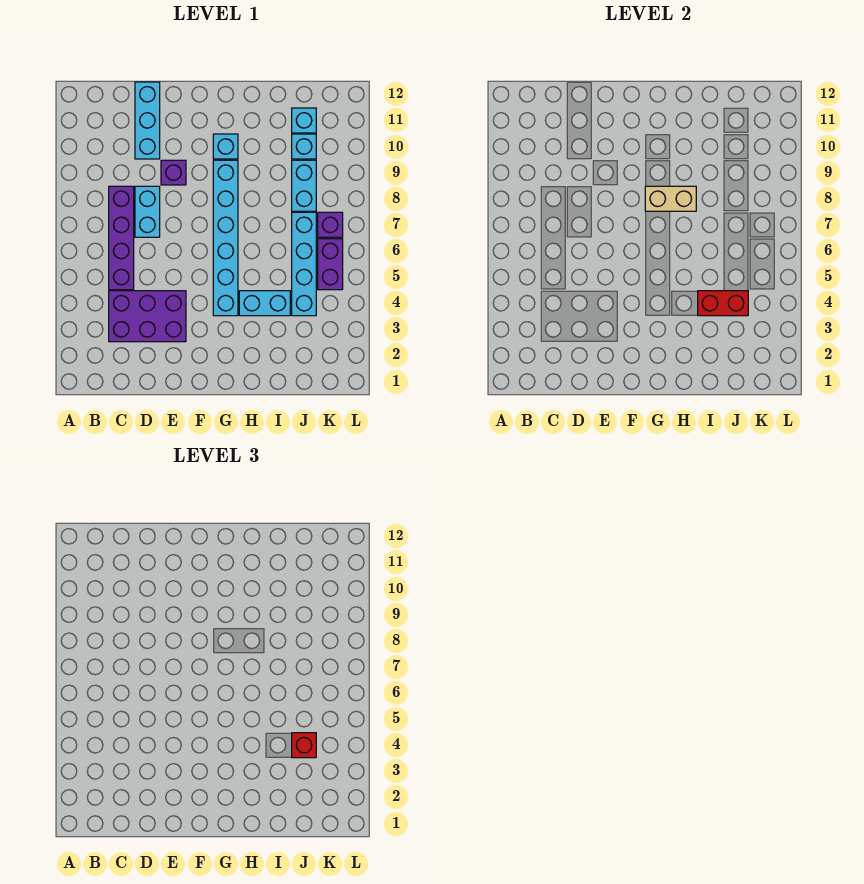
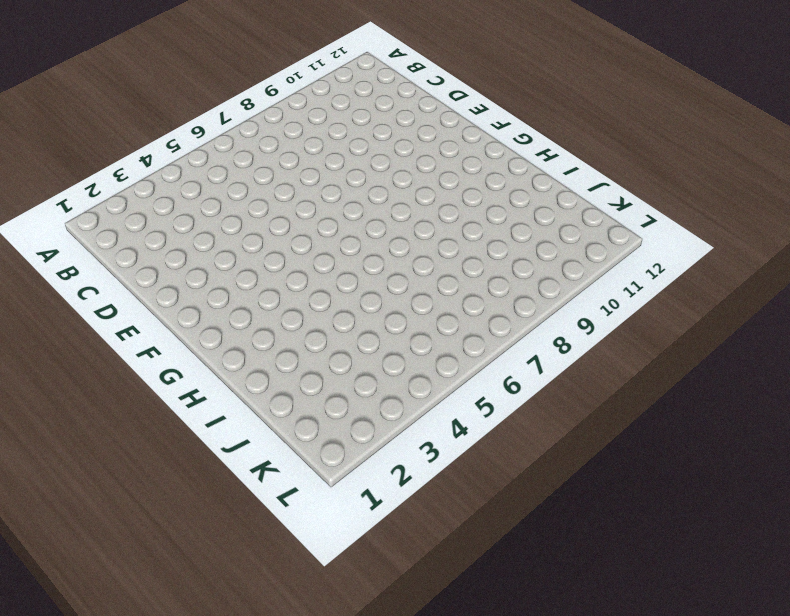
none -> purple 2x3 brick [109,291,186,342]
none -> purple 1x4 brick [109,186,134,290]
none -> cyan 1x2 brick [135,186,160,237]

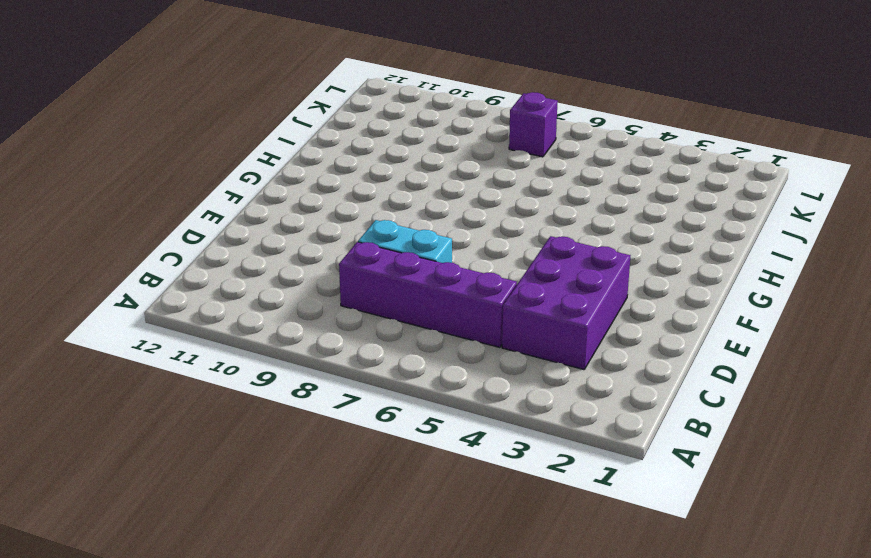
none -> cyan 1x3 brick [135,82,160,159]
none -> purple 1x1 brick [161,160,186,185]
none -> cyan 1x6 brick [213,160,238,316]

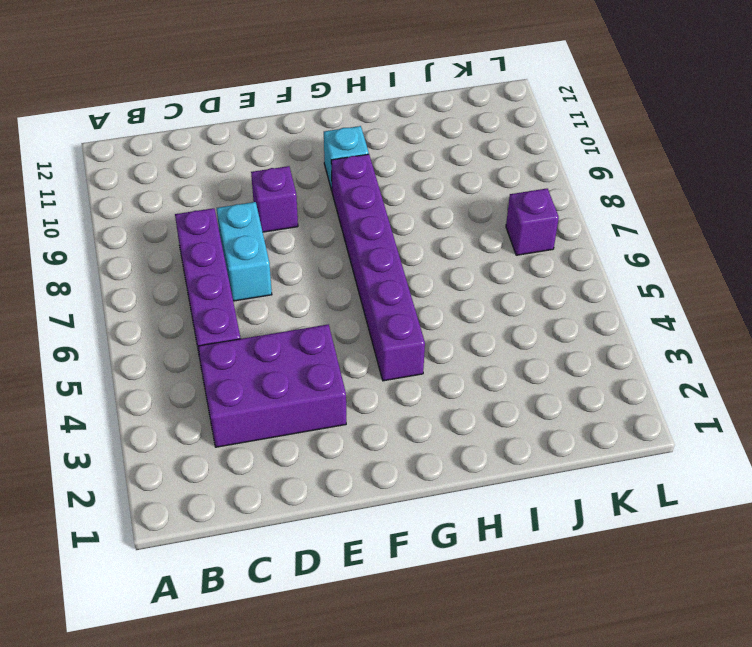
purple 1x6 brick [331,154,425,381] -> cyan 1x6 brick [213,160,238,316]
none -> cyan 1x3 brick [135,82,160,159]
none -> cyan 1x2 brick [239,291,290,316]
none -> cyan 1x4 brick [292,212,316,316]

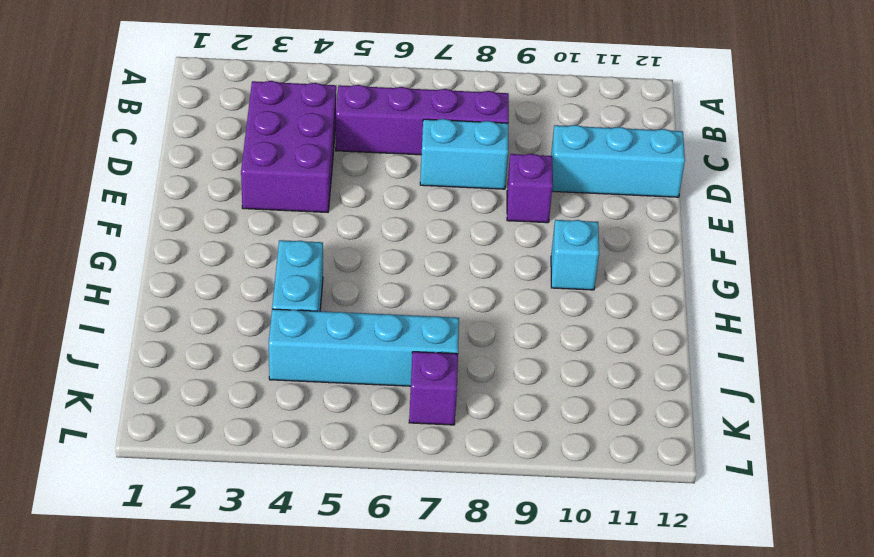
none -> cyan 1x6 brick [213,160,238,316]
none -> cyan 1x2 brick [292,160,316,211]
none -> cyan 1x1 brick [292,134,316,159]

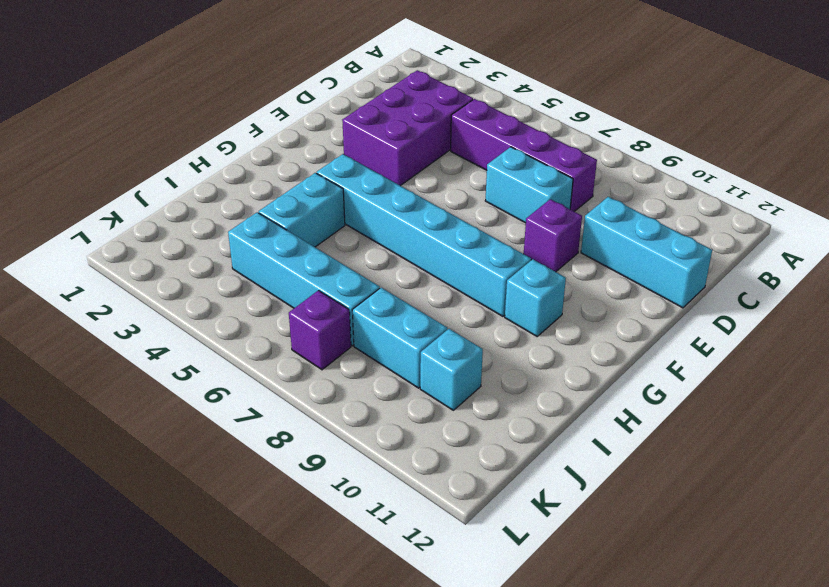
none -> cyan 1x1 brick [292,108,316,133]
none -> purple 1x2 brick [318,239,343,290]
none -> tan 1x2 brick [645,186,696,211]

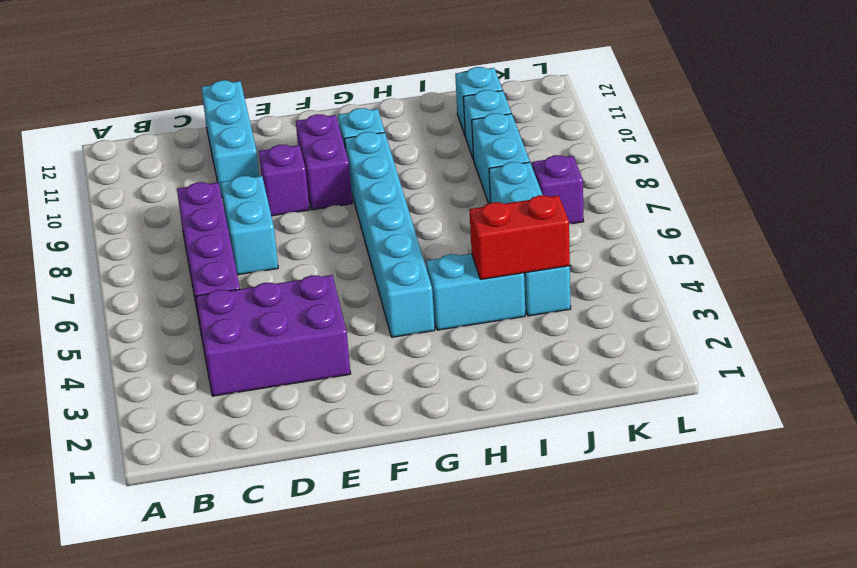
purple 1x2 brick [296,114,352,210] -> purple 1x2 brick moved to [318,239,343,290]
none -> tan 1x2 brick [645,186,696,211]
none -> red 1x1 brick [292,733,316,758]

